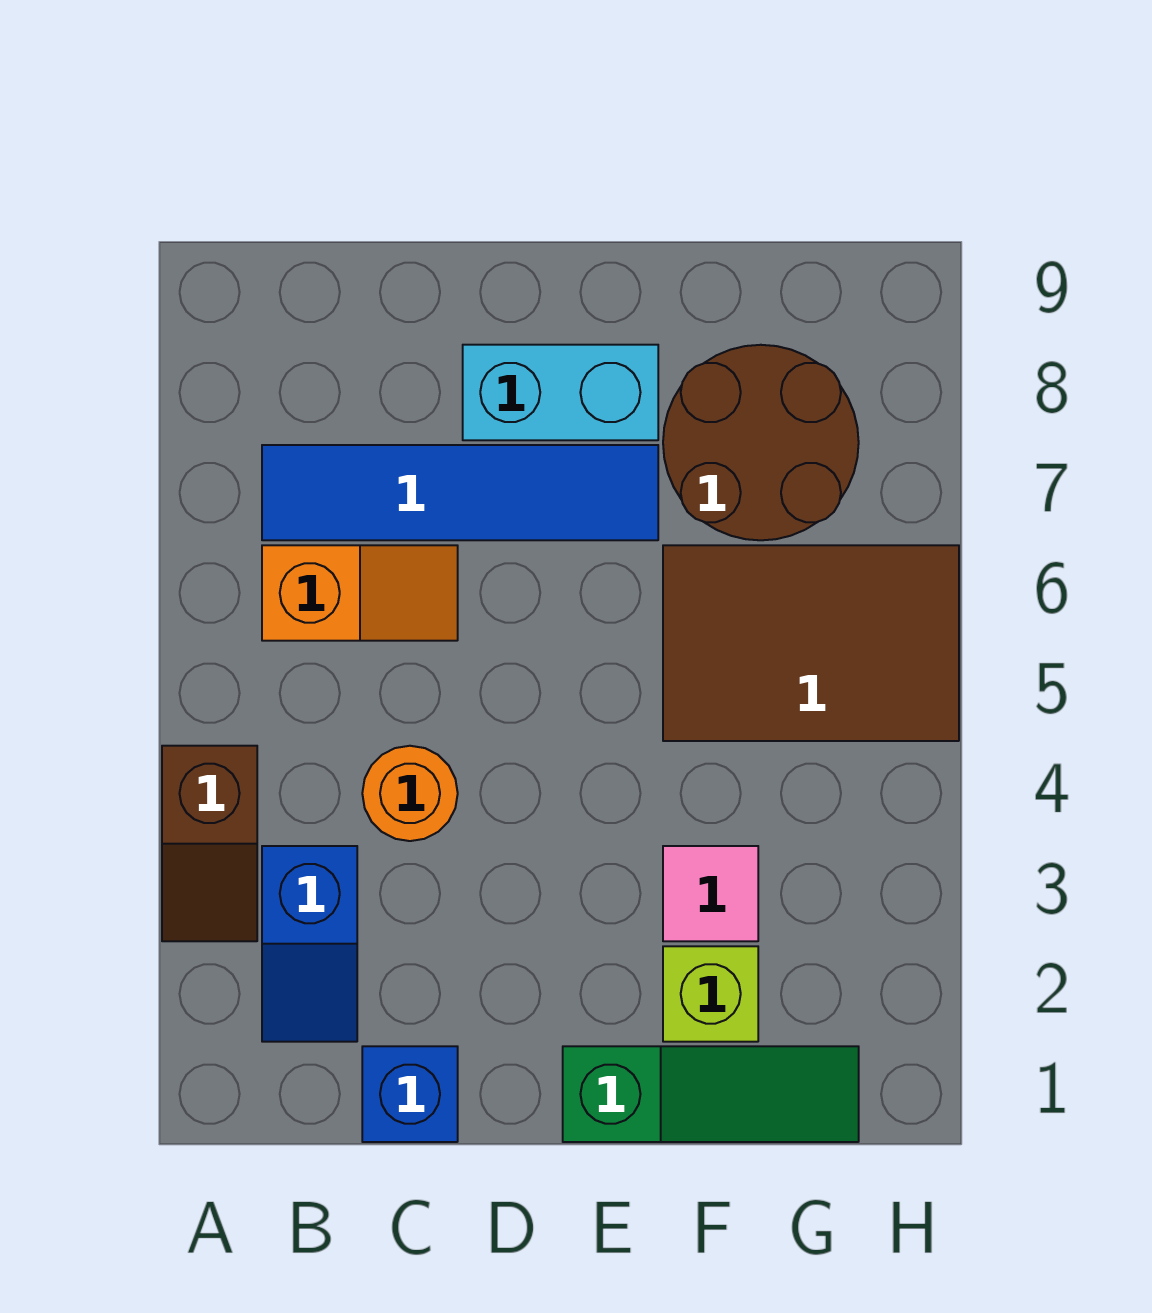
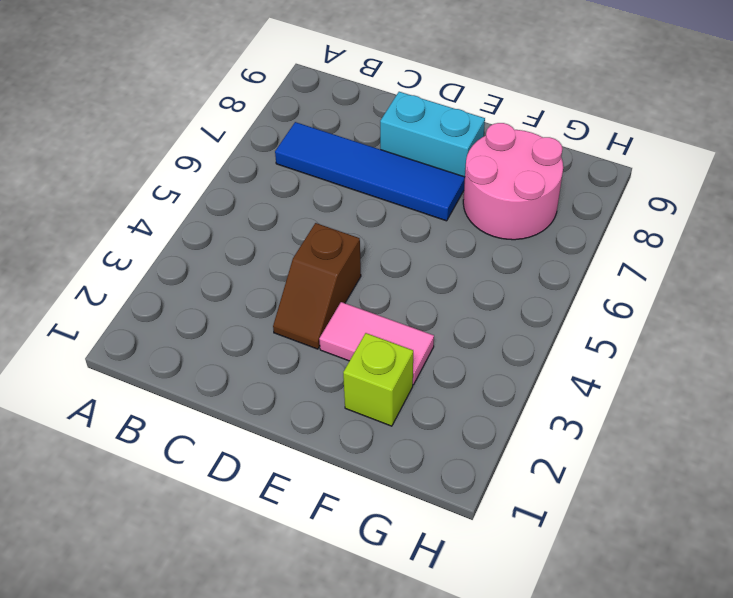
brown 1x2 slope [273,223,361,349] -> brown 1x2 slope moved to [162,746,257,941]
pink 1x2 tile [319,302,434,385] -> pink 1x1 tile [663,846,758,941]
pink 2x2 round brick [463,123,563,240] -> brown 2x2 round brick [663,345,859,540]
none -> blue 1x2 slope [262,846,357,1042]
none -> orange 1x2 slope [262,545,458,641]
none -> blue 1x1 brick [362,1046,458,1142]

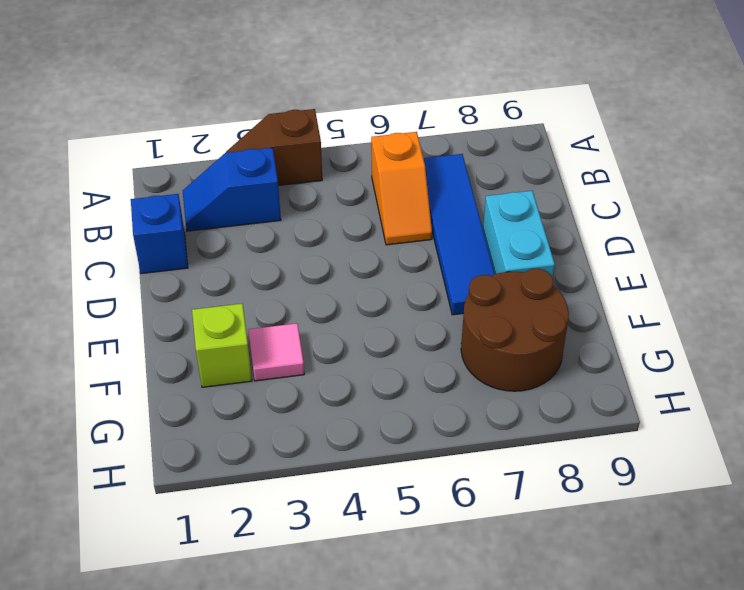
none -> orange 1x1 round brick [362,746,458,841]
none -> green 1x3 slope [563,1046,859,1142]
none -> brown 2x3 tile [663,545,959,741]

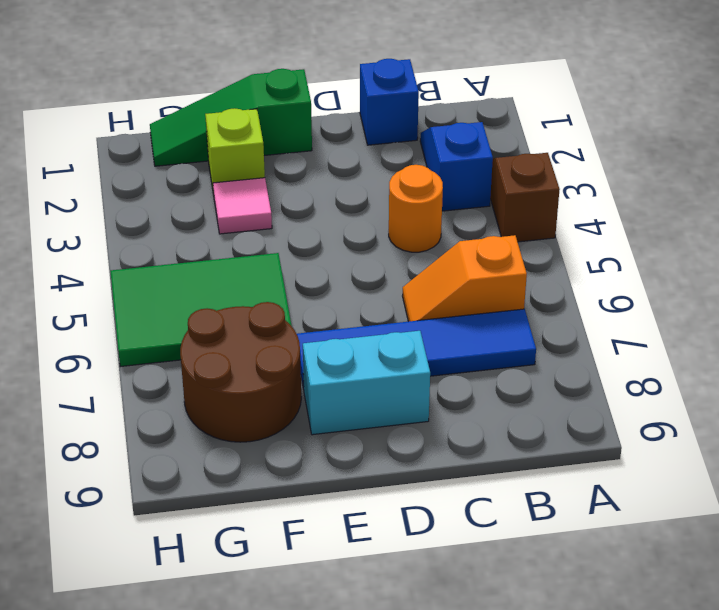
green 2x3 tile [110,253,292,367] -> brown 2x3 tile [663,545,959,741]

